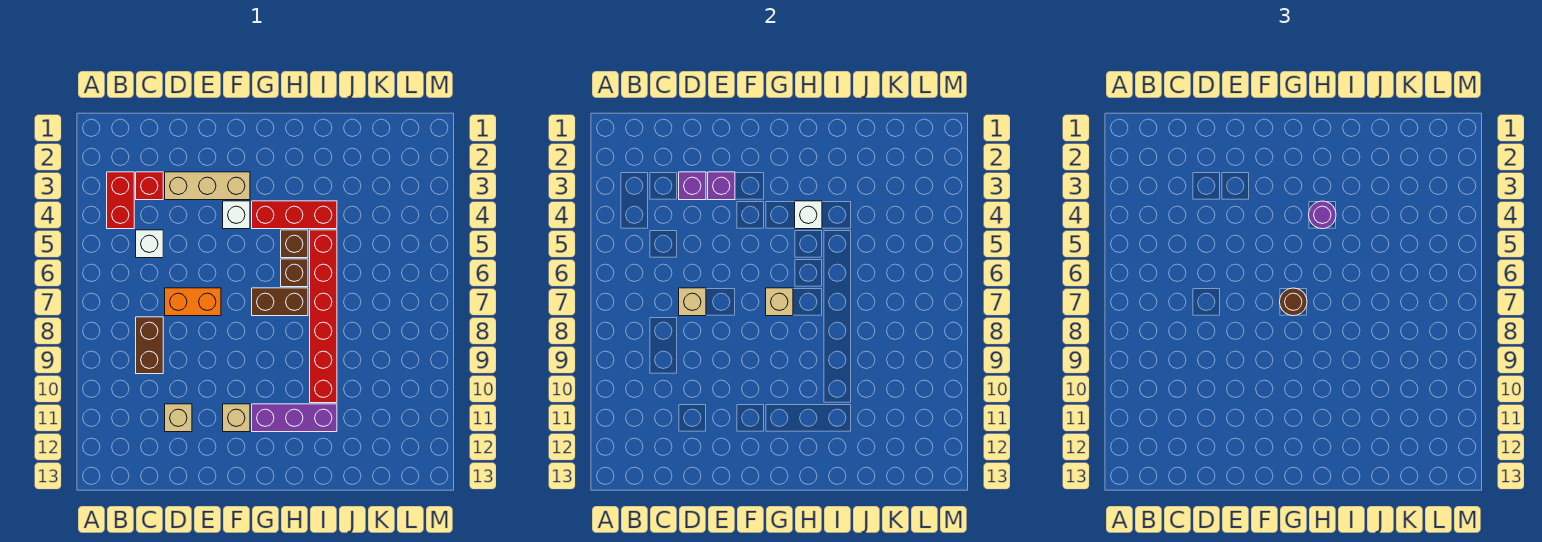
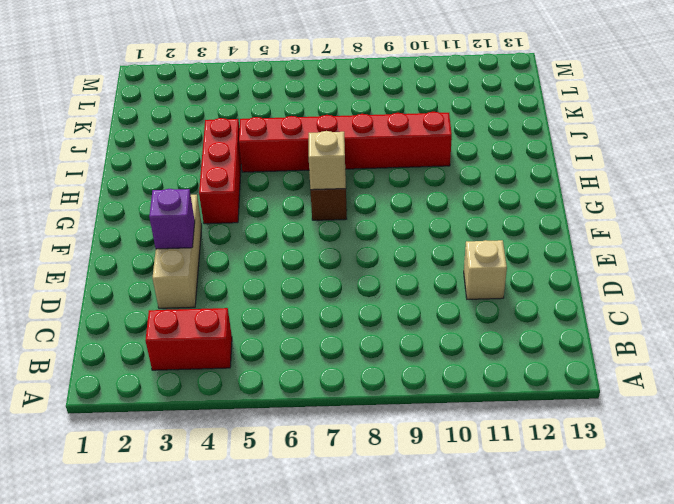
none -> red 1x1 brick [136,172,163,200]
none -> white 1x1 brick [136,230,163,258]
none -> brown 1x2 brick [136,317,163,374]

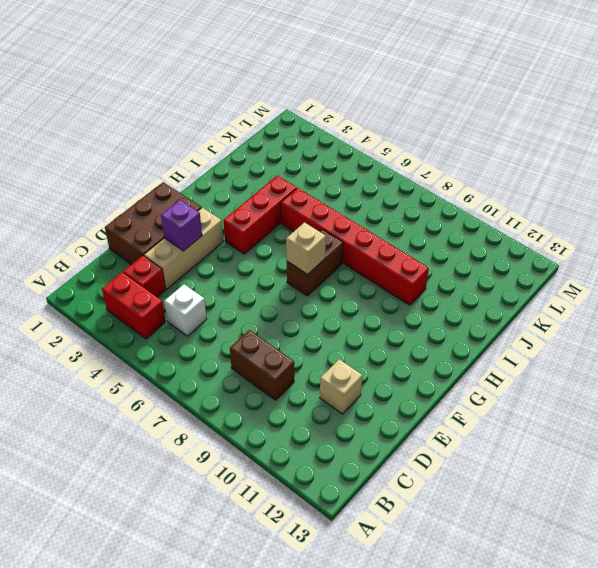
brown 2x3 brick [105,182,201,265] -> none
none -> orange 1x2 brick [165,288,221,316]
none -> white 1x1 brick [223,201,250,229]
none -> tan 1x1 brick [223,404,250,432]

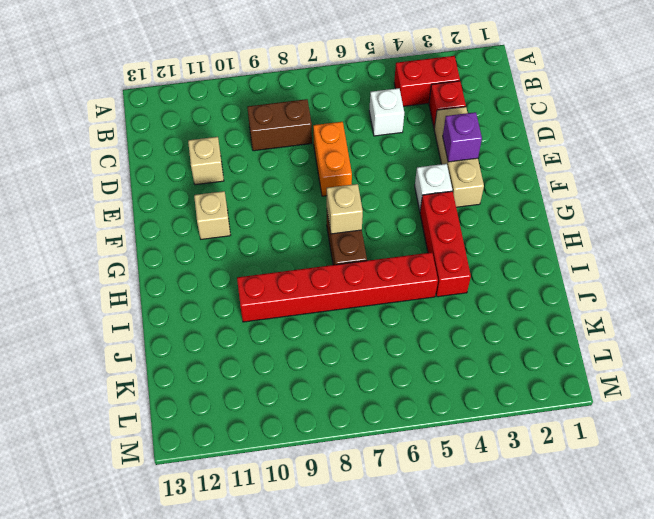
none -> purple 1x3 brick [252,404,337,432]
none -> brown 1x1 brick [281,230,308,258]
none -> brown 1x1 brick [281,259,308,287]

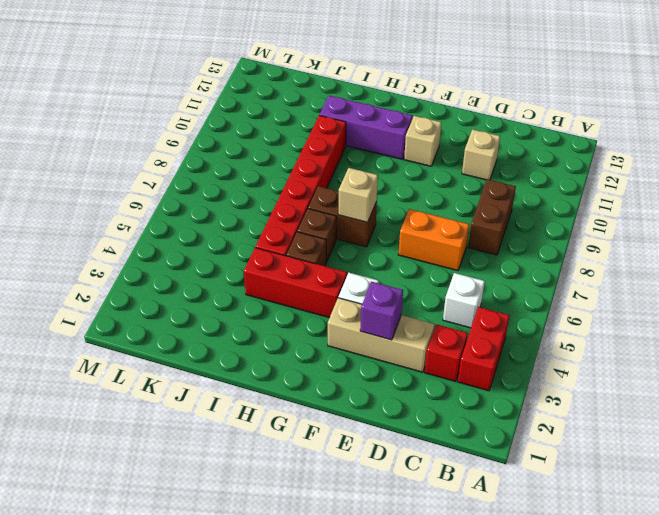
none -> purple 1x1 brick [679,172,706,200]
none -> tan 1x1 brick [679,288,706,316]
none -> white 1x1 brick [795,201,822,229]

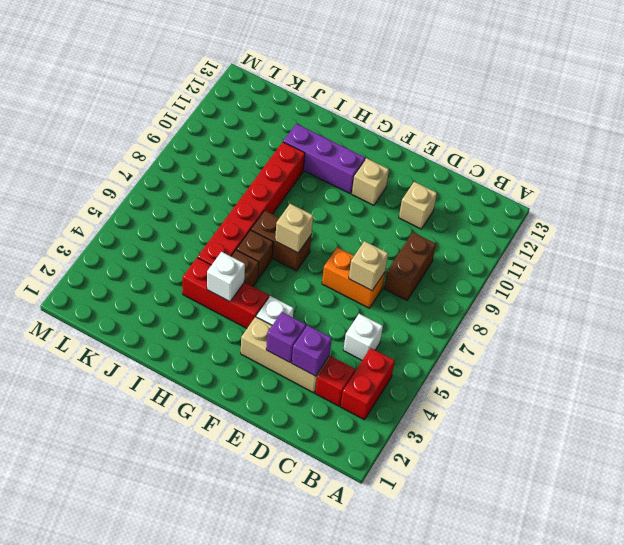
none -> brown 1x1 round brick [1280,288,1307,316]
none -> purple 1x1 round brick [1309,201,1336,229]

